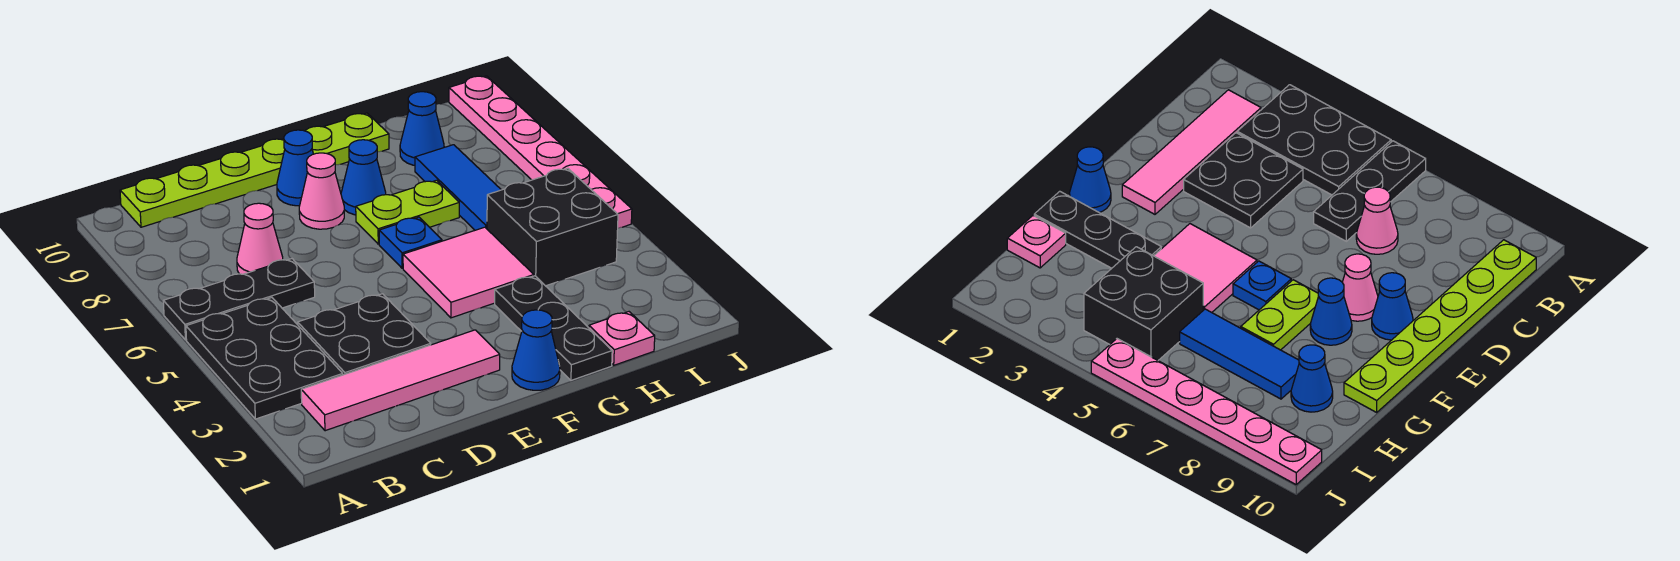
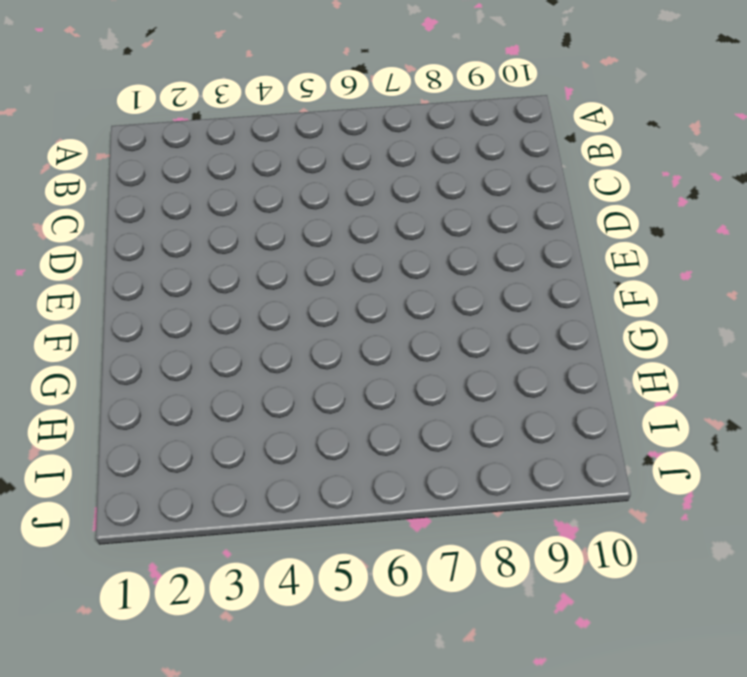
none -> black 2x3 plate [186,298,343,419]
none -> black 1x3 plate [163,259,315,340]
none -> pink 1x4 tile [301,330,500,431]

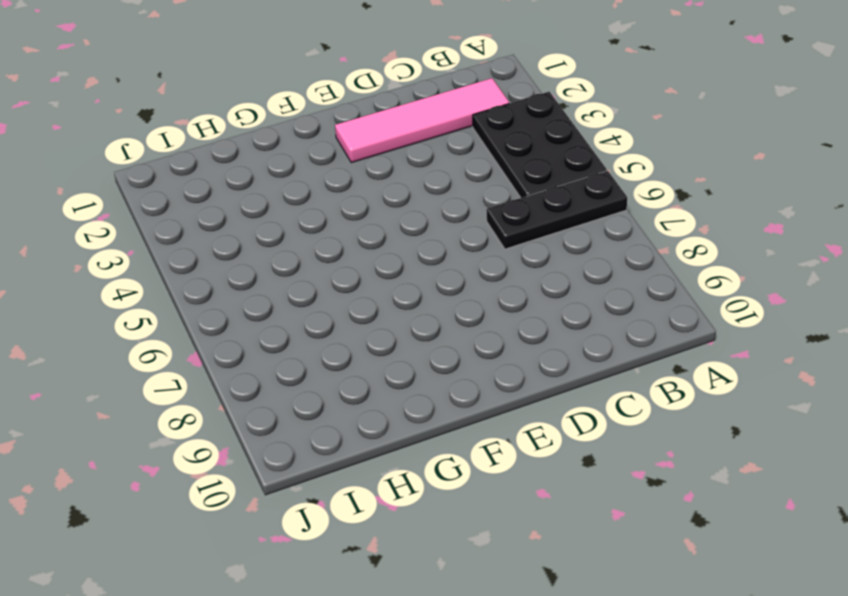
none -> lime 1x6 plate [120,113,389,227]
none -> black 2x2 plate [297,294,431,375]
none -> pink 1x1 cone [237,203,283,274]

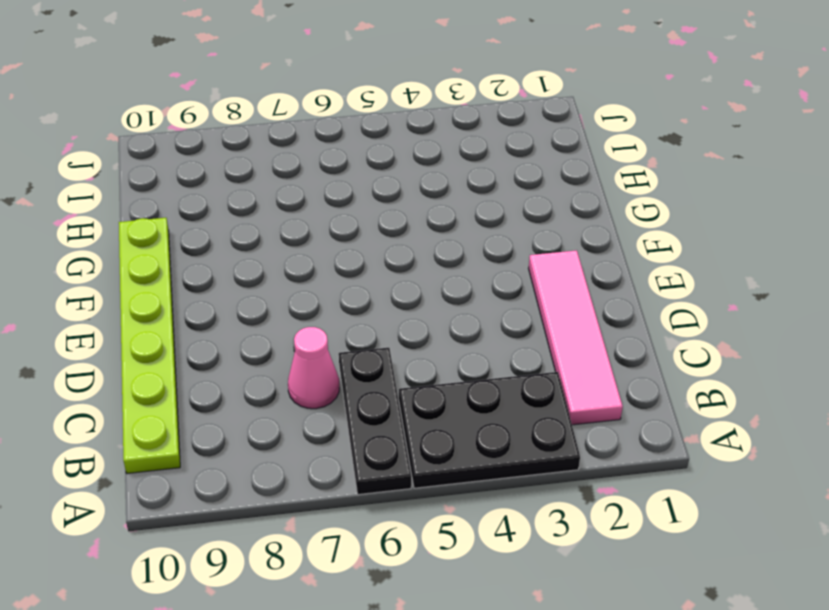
none -> black 2x2 plate [297,294,431,375]
none -> pink 1x1 cone [299,153,344,229]
none -> blue 1x1 cone [277,130,313,206]

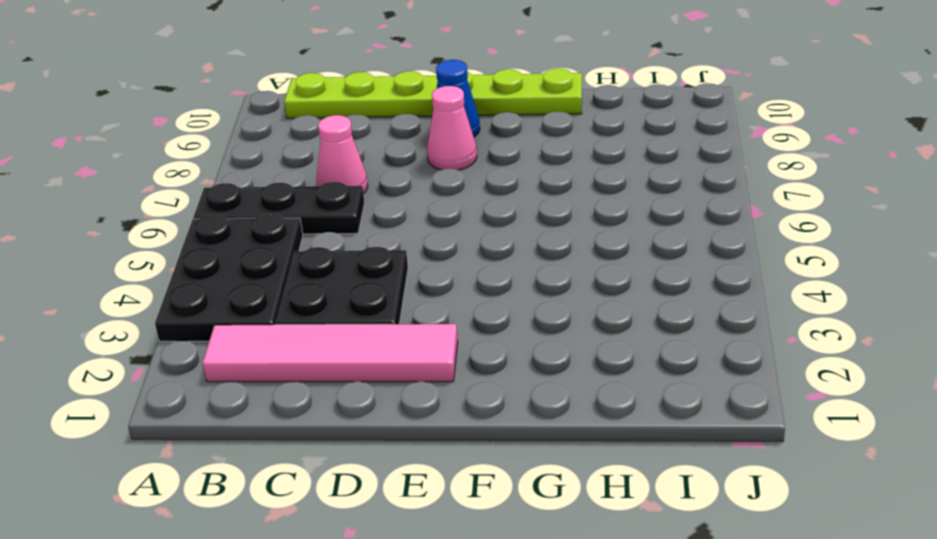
none -> blue 1x1 cone [512,310,560,390]
none -> pink 2x2 tile [403,227,534,318]
none -> blue 1x1 plate [379,217,442,268]

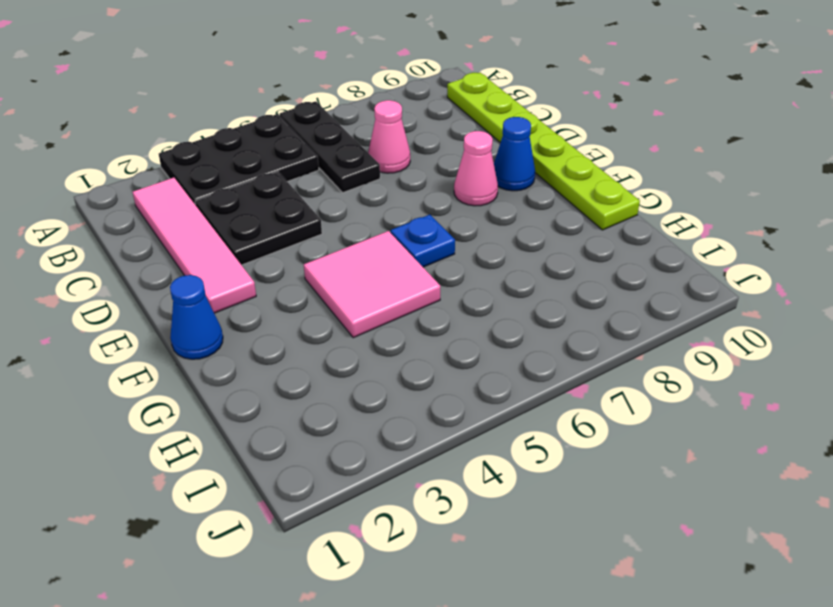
none -> lime 1x2 plate [356,180,459,244]
none -> blue 1x1 cone [341,140,386,215]
none -> black 1x3 plate [495,276,612,380]

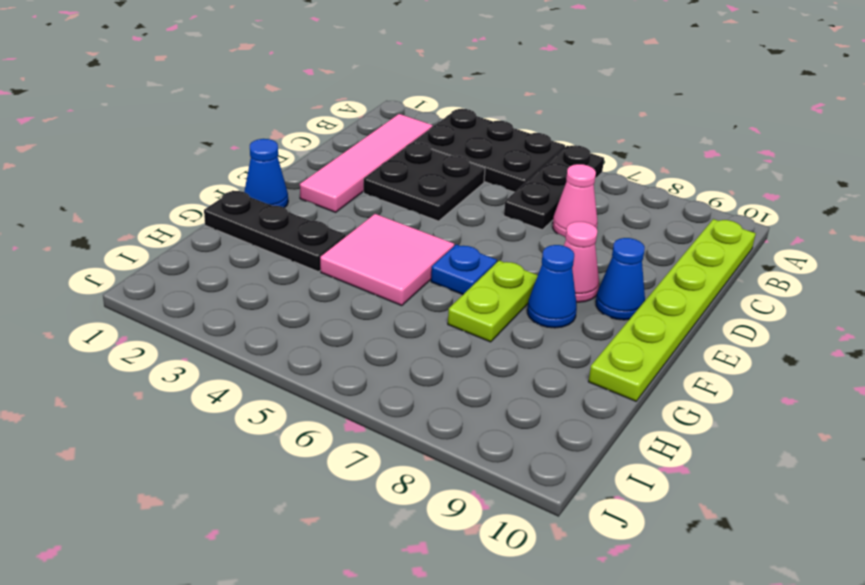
none -> pink 1x1 plate [589,312,655,365]
none -> black 2x2 brick [487,168,618,286]
none -> blue 1x3 tile [415,145,501,230]

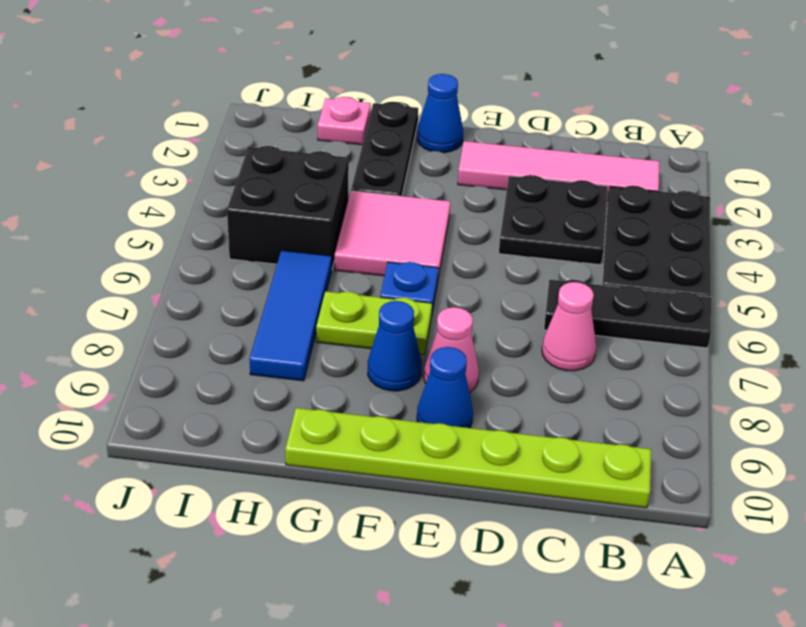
none -> blue 1x1 cone [400,92,444,165]
none -> pink 1x6 plate [449,76,632,228]

